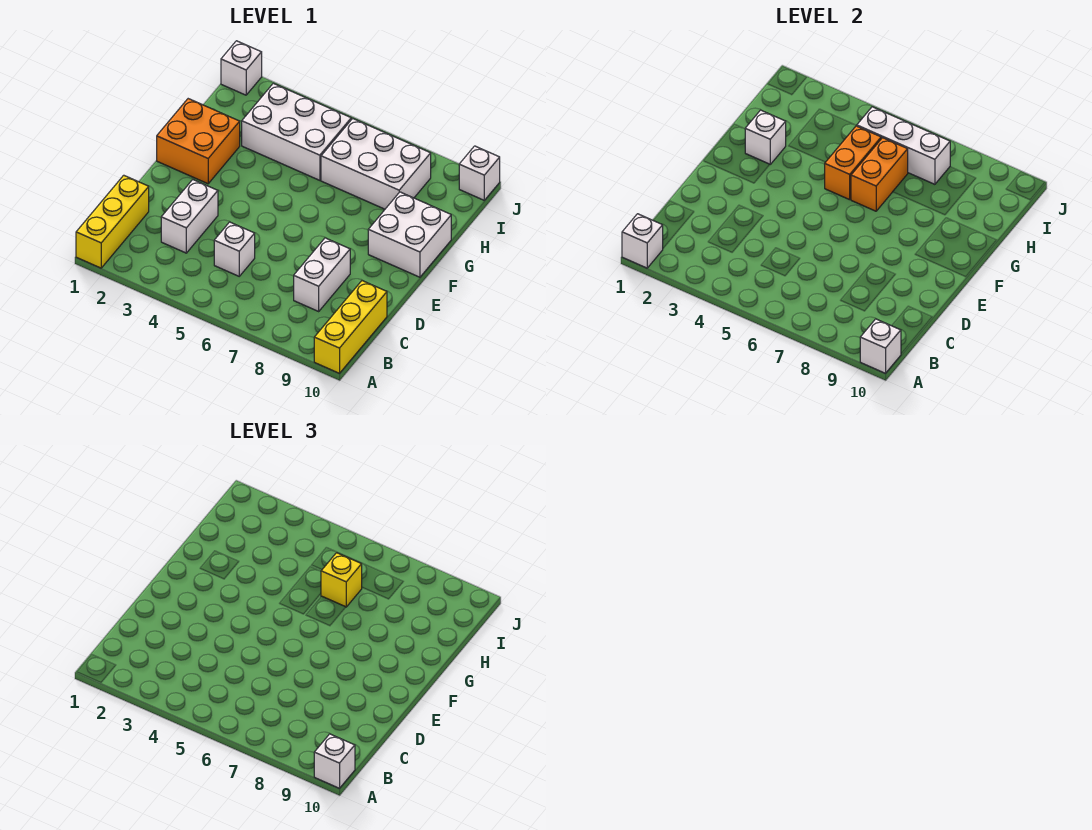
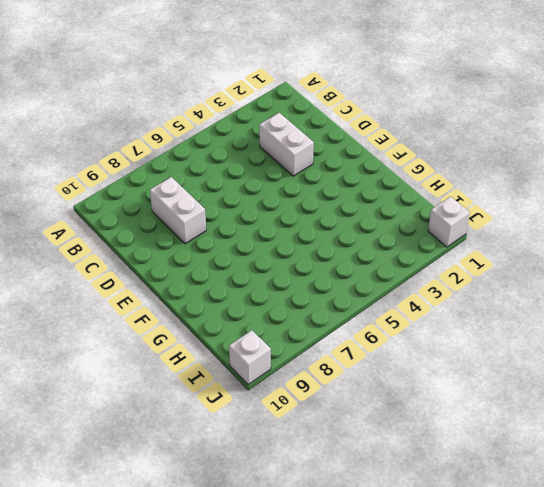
none -> yellow 1x3 brick [76,175,149,268]
none -> yellow 1x3 brick [314,281,387,373]
none -> white 1x1 brick [214,222,255,276]

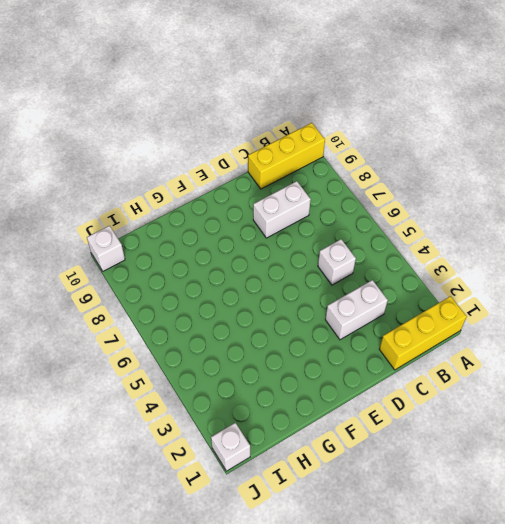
none -> orange 2x2 brick [157,99,240,184]
none -> white 2x2 brick [368,192,451,277]
none -> white 2x3 brick [242,83,351,180]

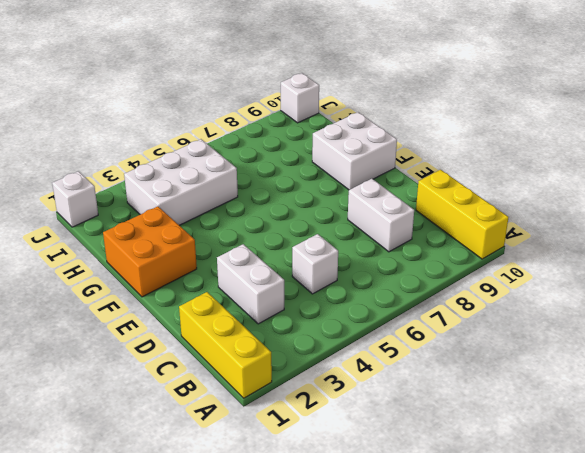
none -> white 2x3 brick [321,118,431,209]
none -> white 1x1 brick [622,214,663,268]
none -> white 1x1 brick [860,319,901,373]

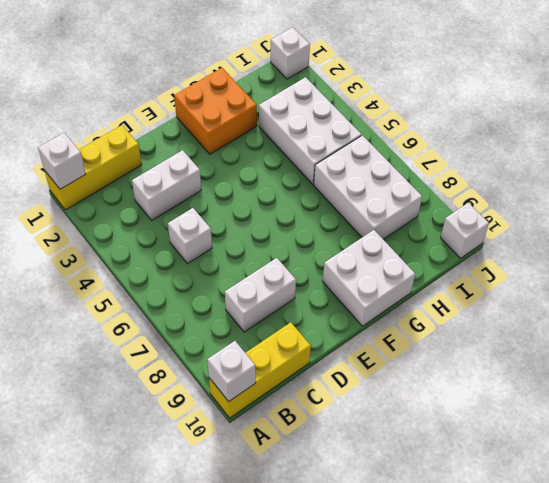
none -> white 1x1 brick [745,110,786,164]
none -> orange 1x2 brick [825,126,881,200]
none -> orange 1x2 brick [851,138,908,211]

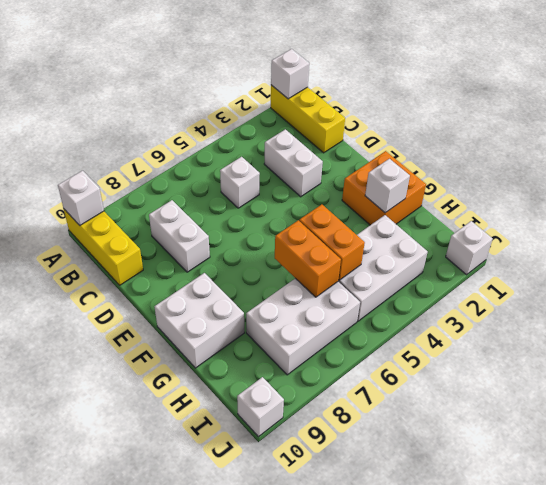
none -> white 1x3 brick [857,107,950,184]
none -> white 1x1 brick [314,734,355,788]
none -> yellow 1x1 brick [321,553,362,607]

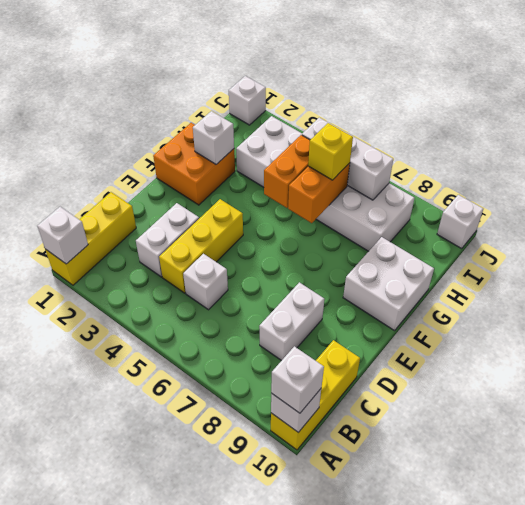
yellow 1x3 brick [159,199,243,293] -> none

